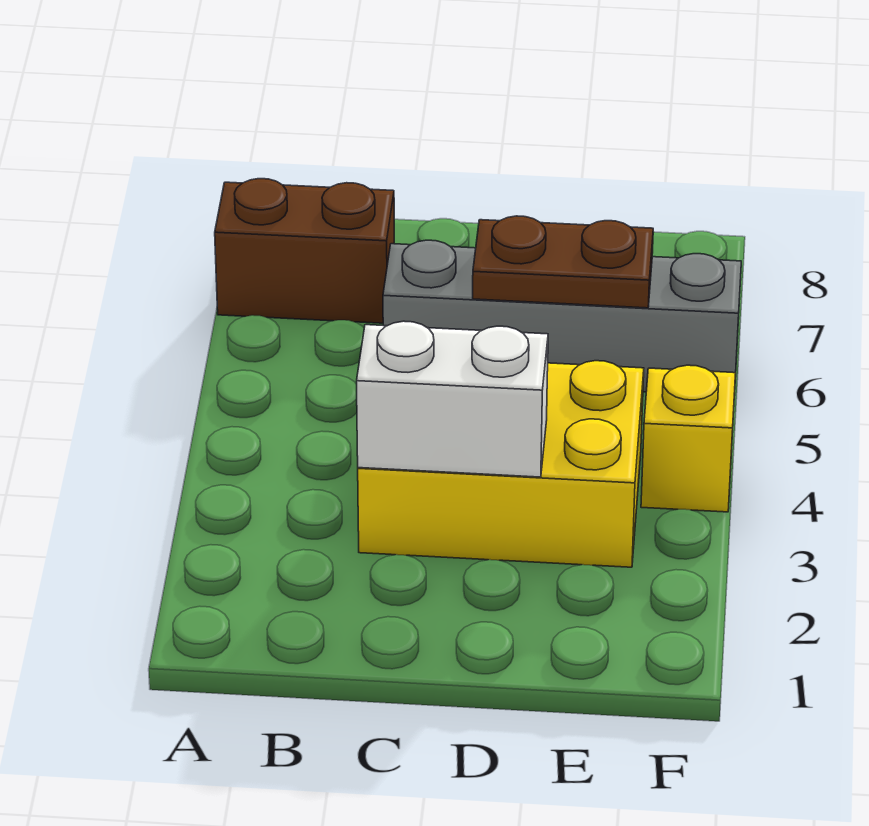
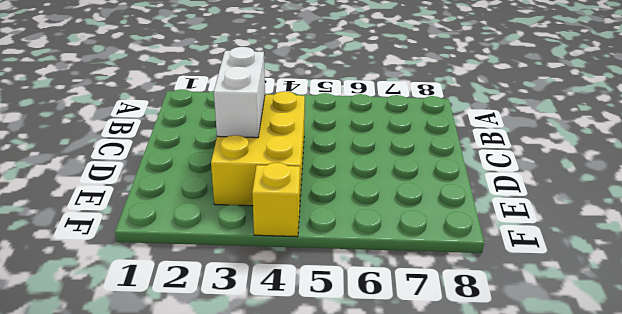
none -> brown 1x2 brick [215,179,394,323]
none -> grey 1x4 brick [383,240,741,395]

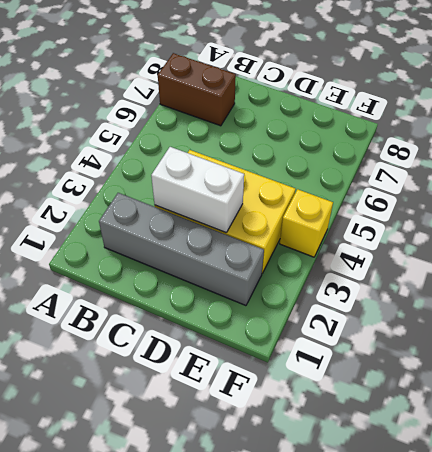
grey 1x4 brick [99,193,264,306] -> grey 1x4 brick moved to [383,240,741,395]
none -> brown 1x2 plate [473,216,653,308]

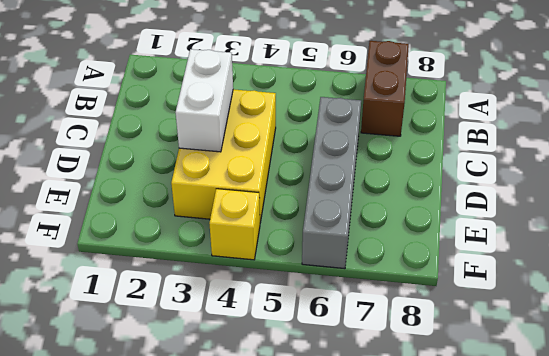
none -> brown 1x2 plate [473,216,653,308]

